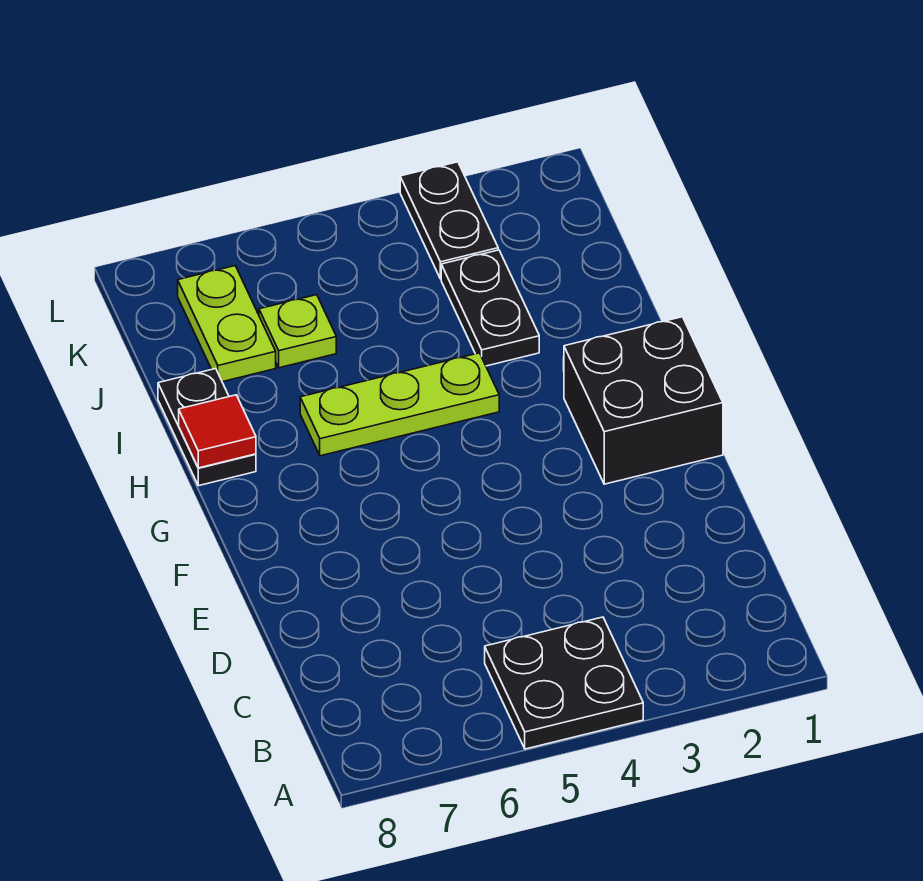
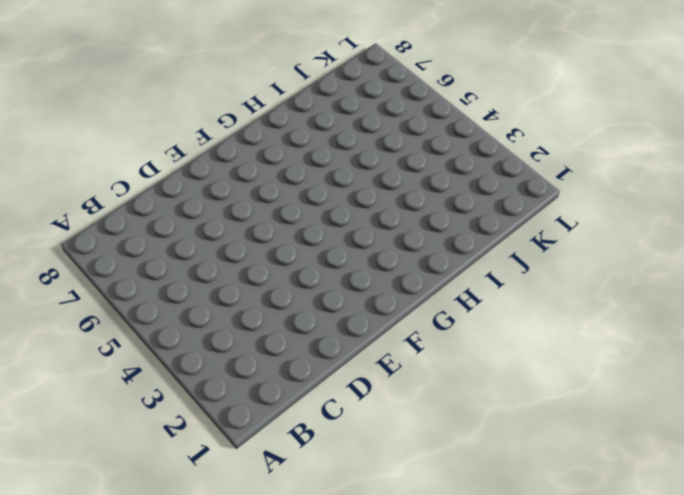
none -> black 2x2 plate [485,617,643,749]
none -> black 2x2 brick [564,317,723,484]

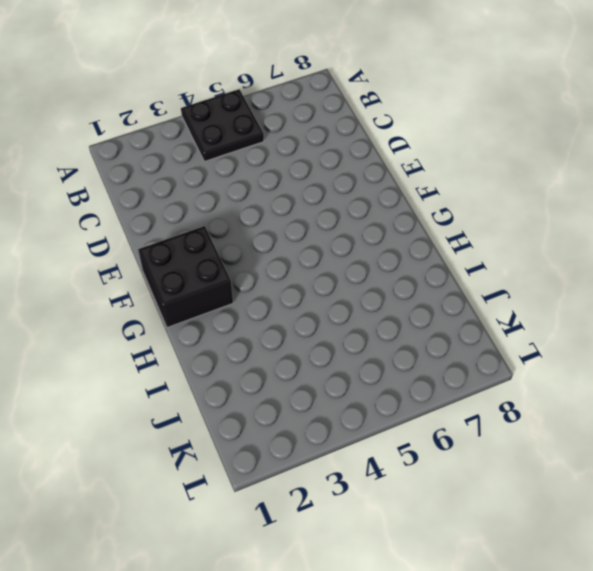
none -> lime 1x3 plate [300,353,499,456]
none -> black 1x2 plate [158,369,256,486]

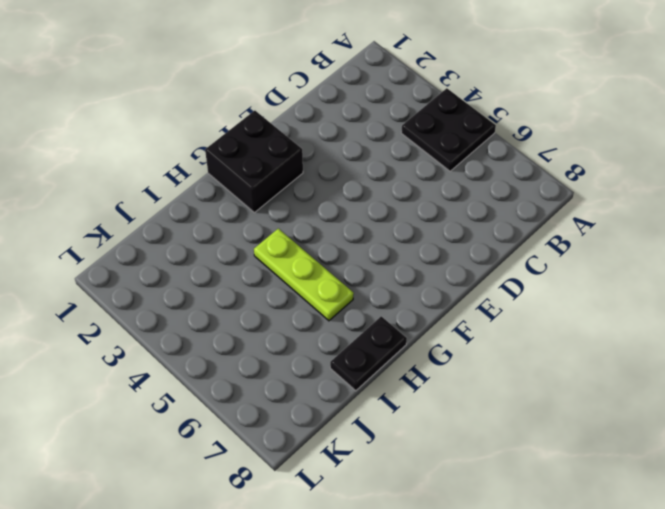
none -> black 1x2 plate [441,250,539,366]
none -> lime 1x1 plate [259,295,336,368]

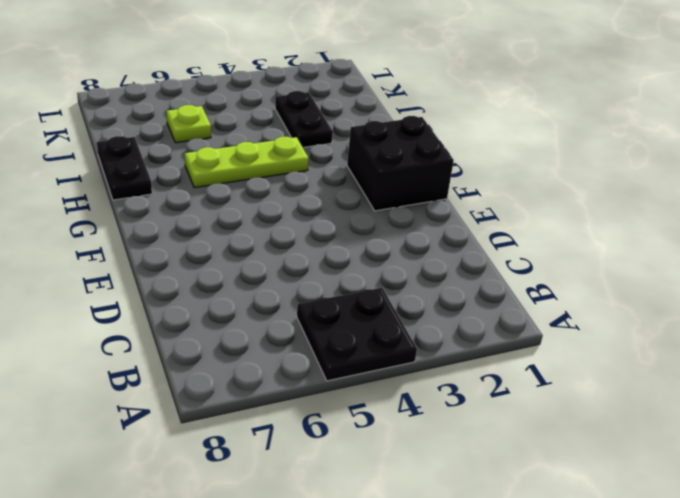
none -> lime 1x2 plate [178,266,276,382]
none -> black 1x2 plate [400,162,498,279]

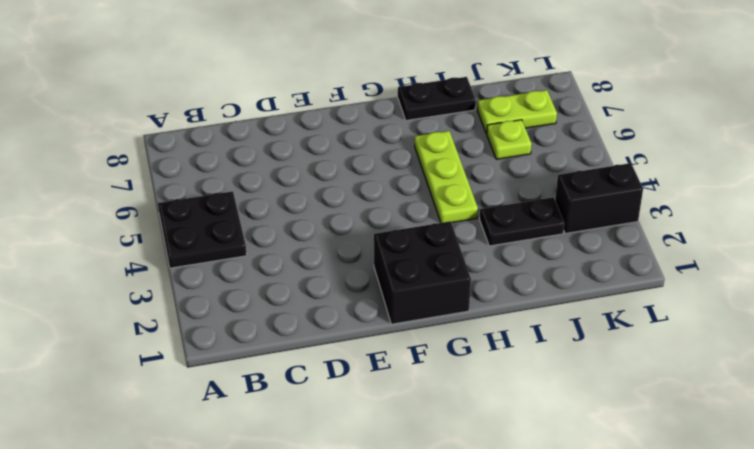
black 1x2 brick [555,163,643,233] -> black 1x2 plate [400,162,498,279]
none -> red 1x1 tile [179,395,256,468]

